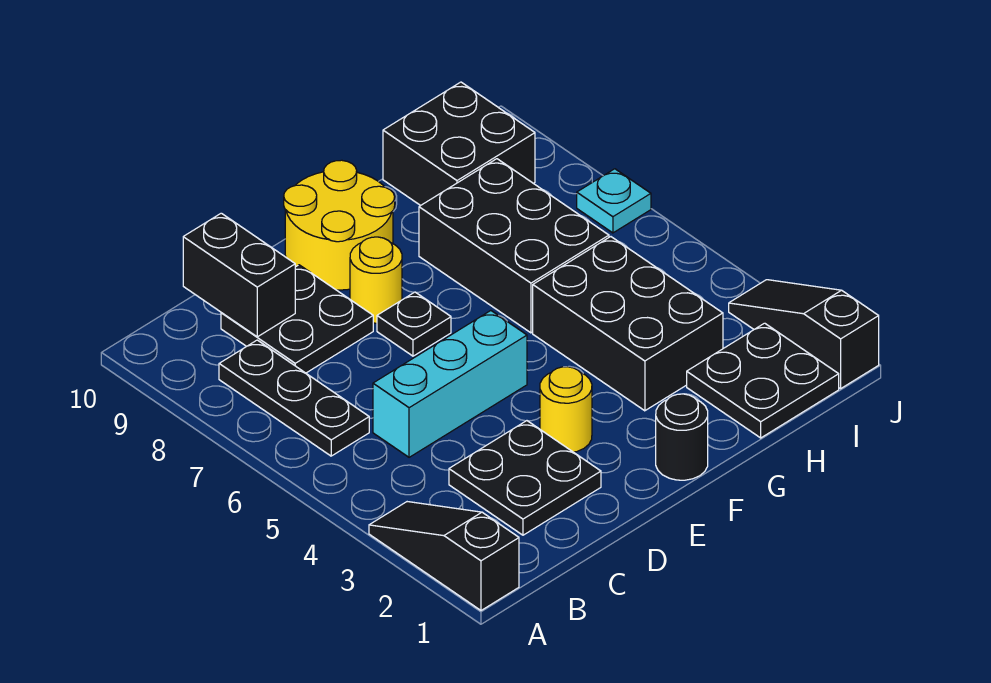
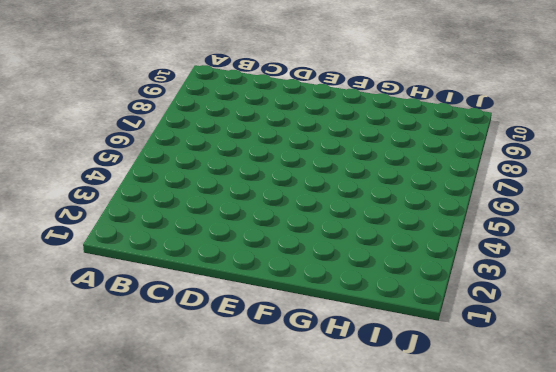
none -> black 1x3 slope [369,502,519,610]
none -> black 1x3 plate [219,340,369,456]
none -> black 2x2 plate [449,421,601,535]

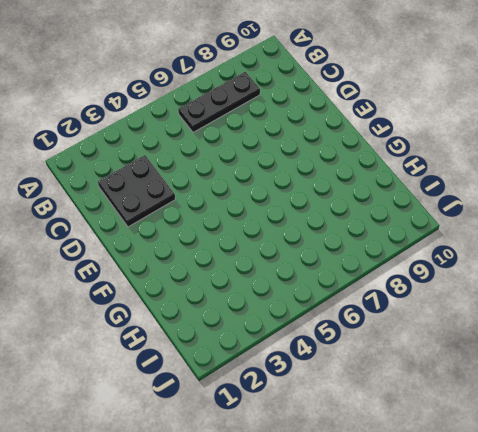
none -> black 1x3 slope [369,502,519,610]
none -> cyan 1x3 brick [373,311,527,457]
none -> black 2x2 plate [221,265,373,373]

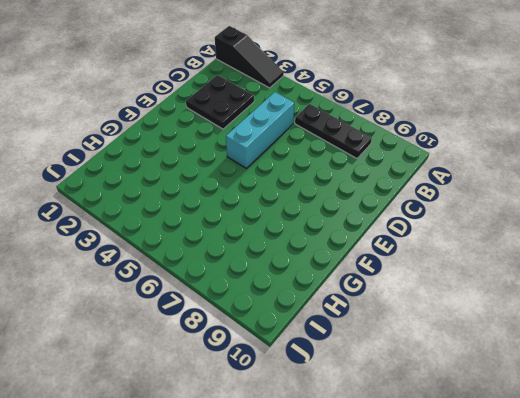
none -> black 2x2 plate [221,265,373,373]
none -> yellow 1x1 round brick [540,367,592,452]
none -> black 1x1 plate [377,292,451,356]

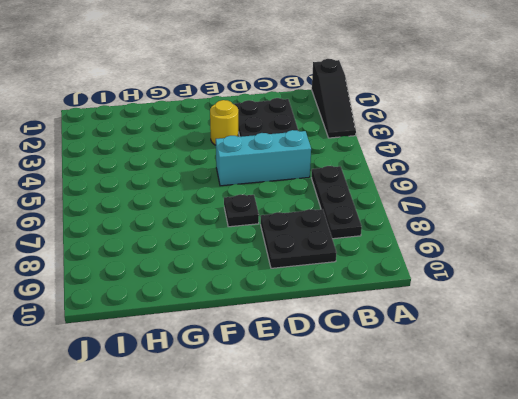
none -> yellow 1x1 round brick [350,237,402,323]
none -> yellow 2x2 round brick [284,160,395,290]
none -> black 1x1 round brick [656,394,708,480]

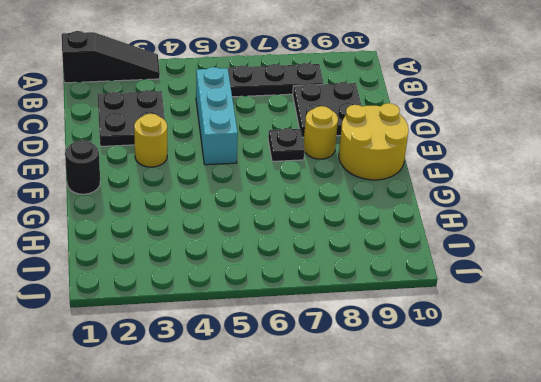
none -> black 2x3 brick [533,237,723,411]
none -> black 2x3 brick [419,159,609,333]
none -> black 2x2 plate [687,323,839,438]

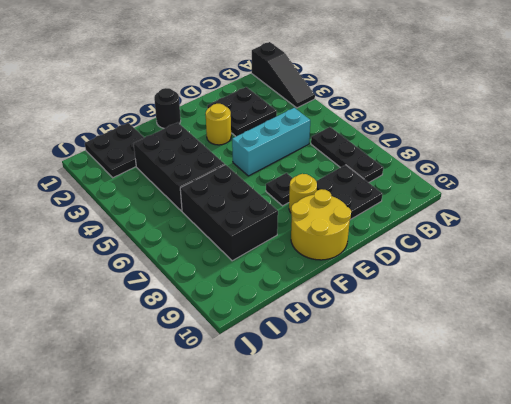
none -> black 2x2 brick [383,82,535,206]
none -> black 1x3 slope [729,280,879,389]
none -> cyan 1x1 plate [577,169,651,233]

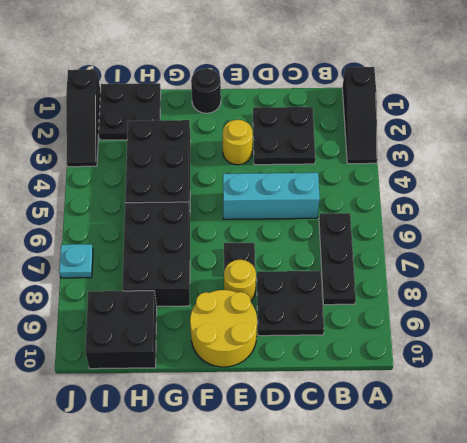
none -> black 1x2 brick [183,213,295,337]

